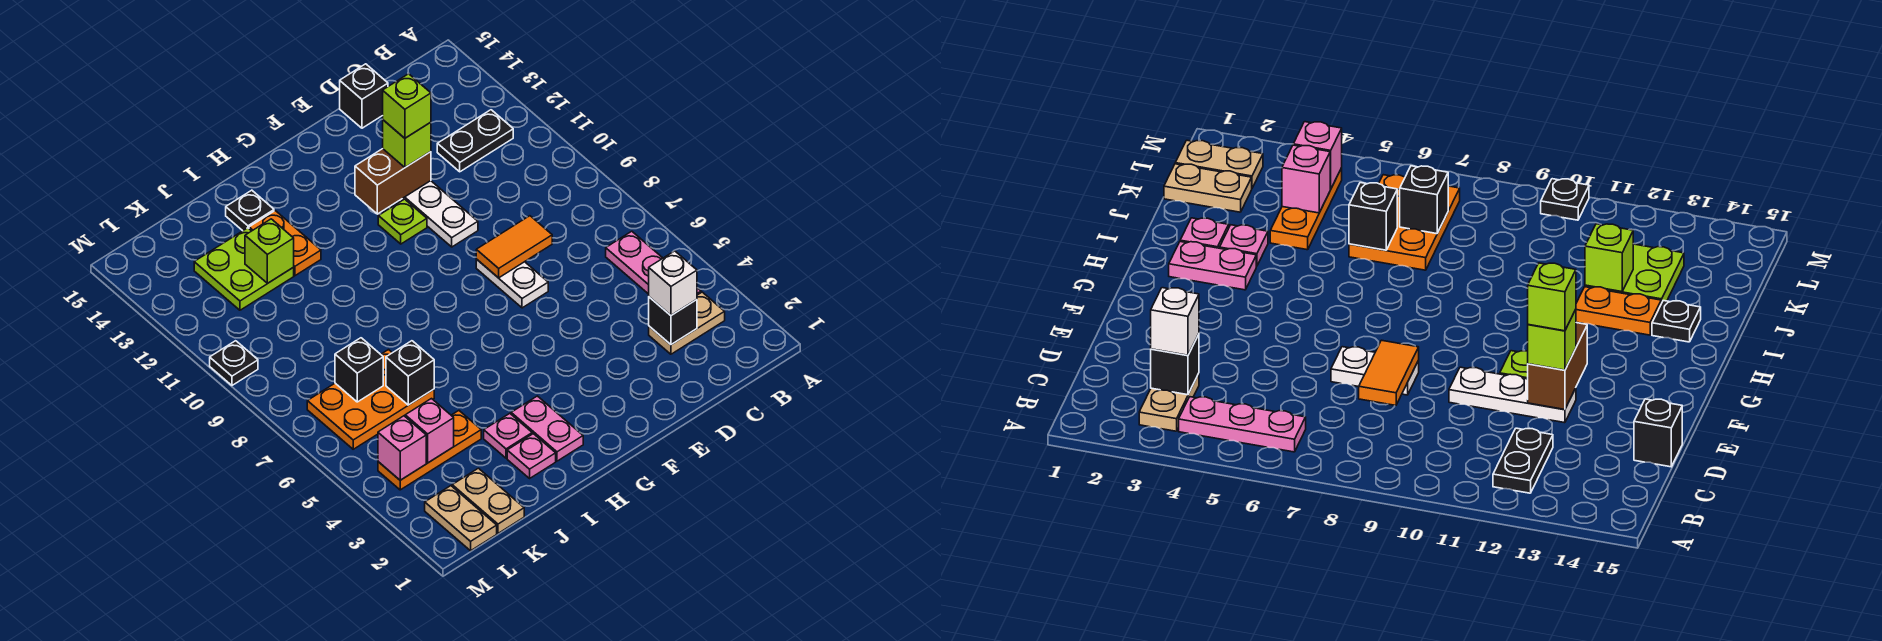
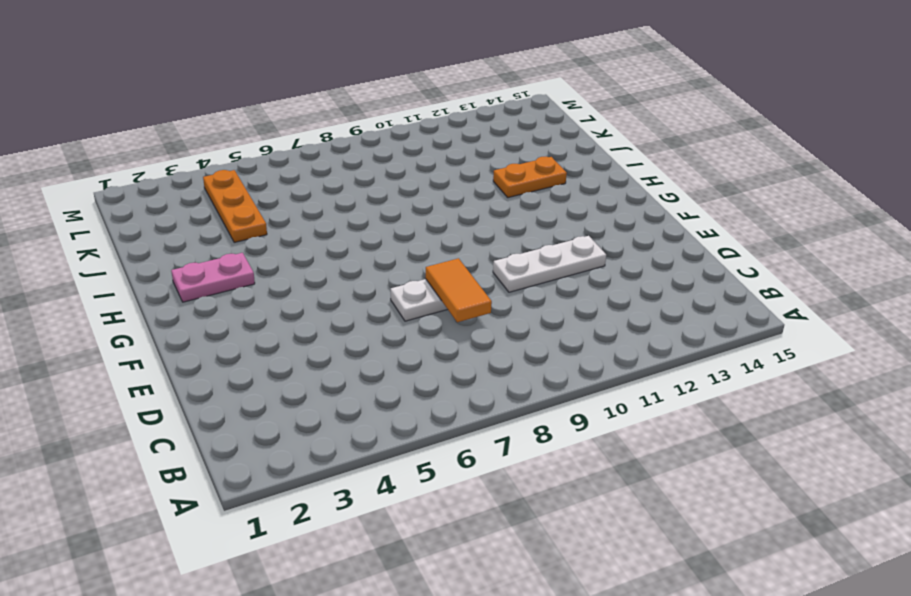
none -> tan 1x2 plate [649,292,725,354]
none -> pink 1x3 plate [606,231,701,295]
none -> black 1x2 plate [437,110,513,172]

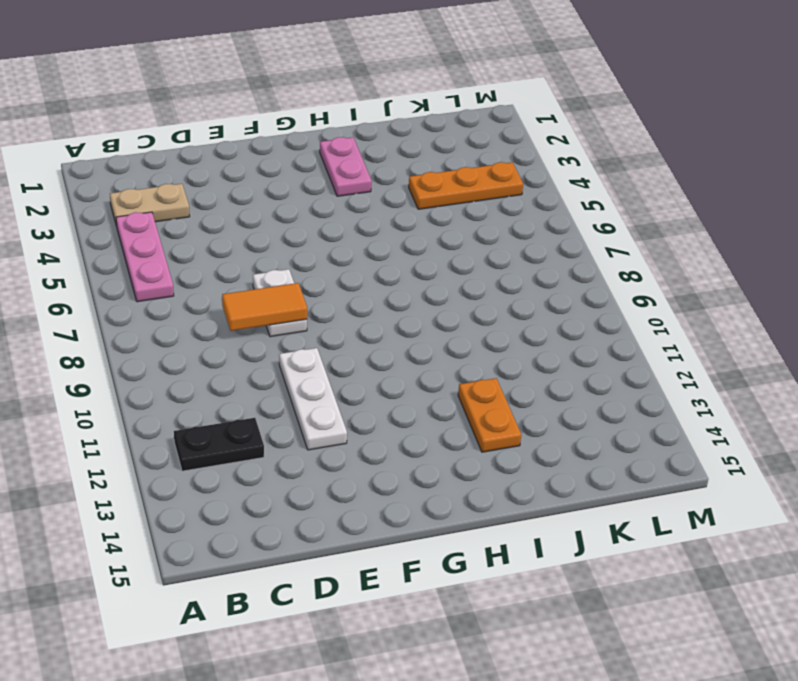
none -> black 1x1 brick [340,64,388,128]
none -> lime 1x1 plate [378,199,427,244]
none -> pink 1x1 plate [507,434,556,478]

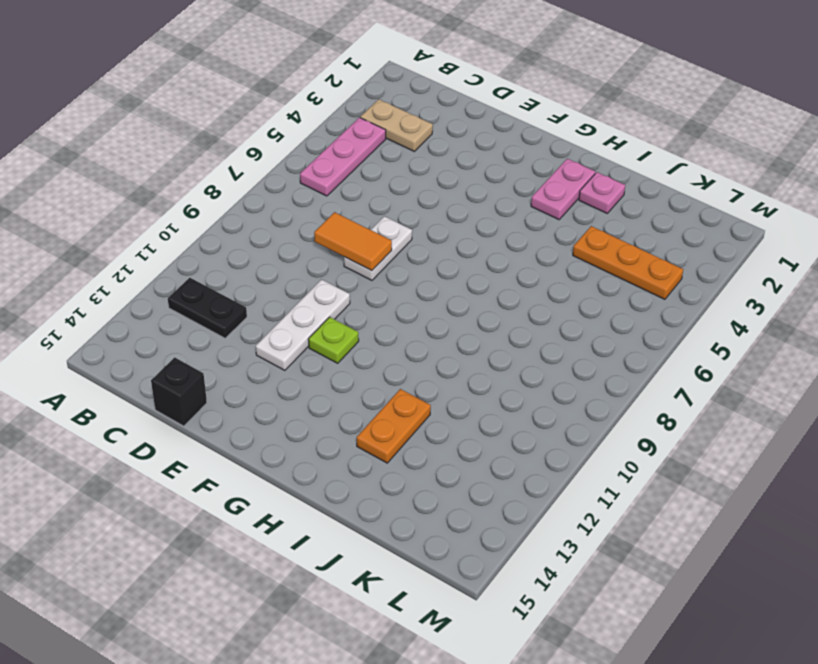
none -> pink 1x1 plate [484,413,532,458]
none -> black 1x1 plate [226,190,274,231]
none -> orange 2x3 plate [307,350,434,449]

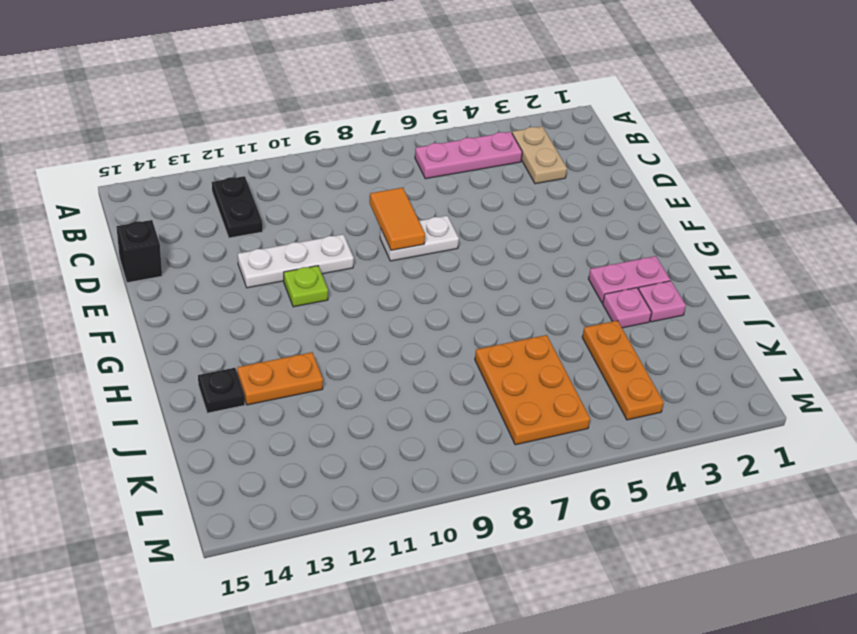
none -> lime 2x2 plate [194,228,294,310]
none -> tan 1x2 plate [452,468,524,533]
none -> tan 1x2 plate [425,486,497,551]

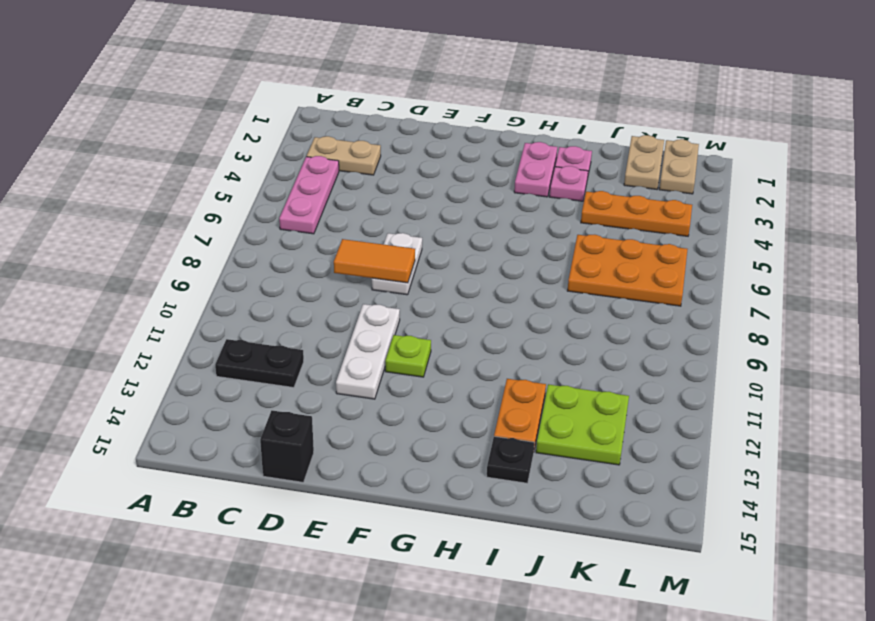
none -> black 1x1 plate [210,341,258,385]
none -> black 1x1 brick [649,297,697,345]
none -> brown 1x2 brick [355,149,431,214]

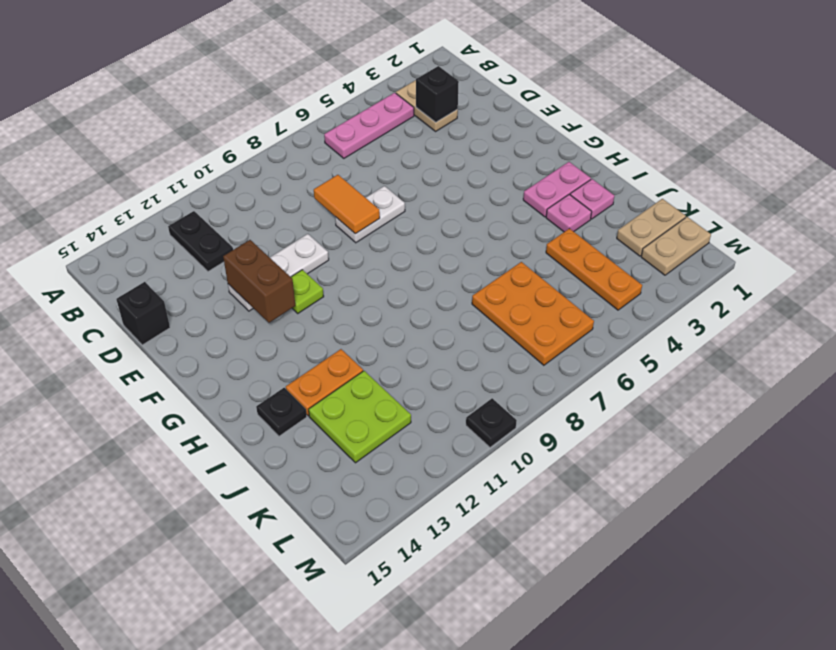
none -> black 1x1 brick [386,341,434,405]
none -> lime 1x1 brick [245,219,294,283]
none -> pink 1x1 brick [405,399,454,463]

